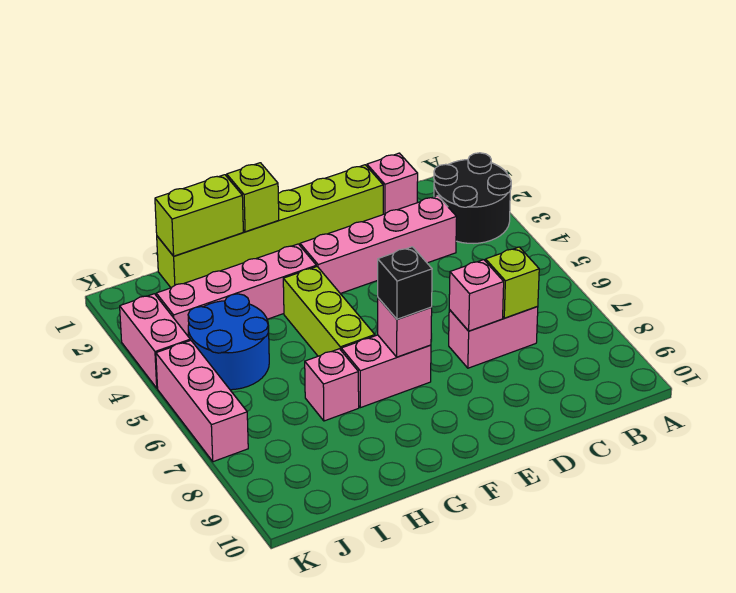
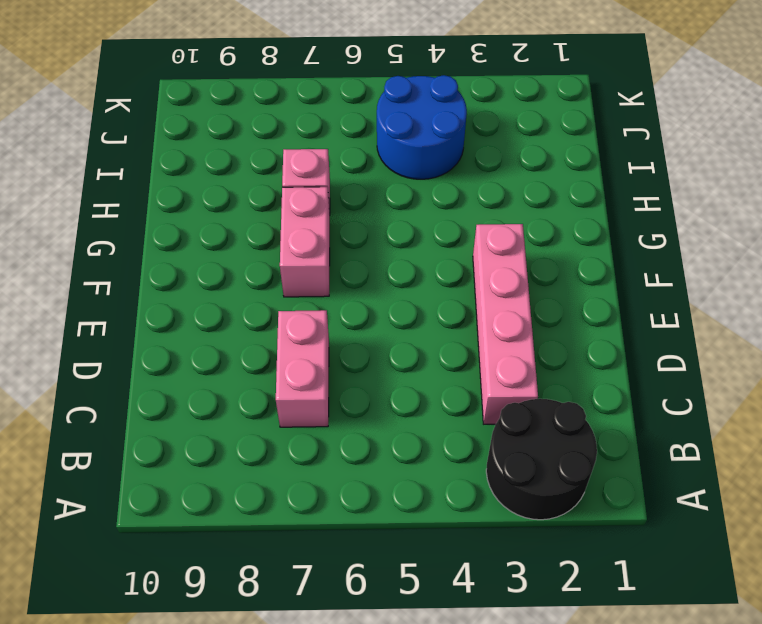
none -> pink 1x1 brick [367,153,418,214]
none -> lime 1x6 brick [157,165,383,288]
none -> pink 1x4 brick [156,244,316,337]

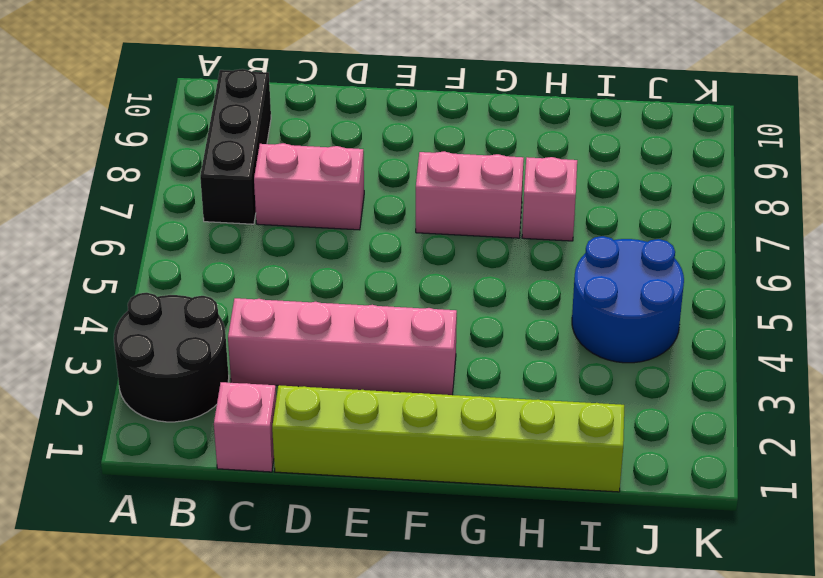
black 1x3 brick [200,69,271,224] -> none
none -> pink 1x4 brick [156,244,316,337]
none -> lime 1x3 brick [283,267,375,356]
none -> pink 1x2 brick [120,294,190,388]

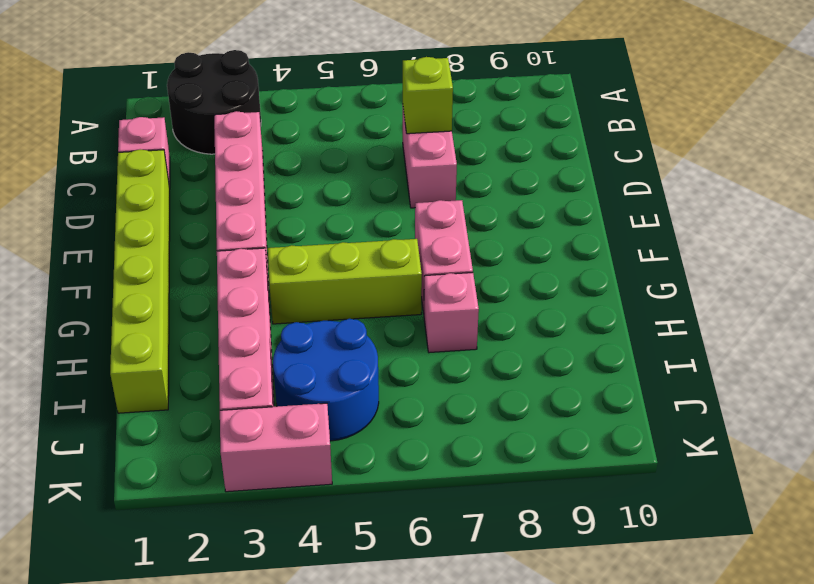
none -> pink 1x3 brick [156,340,248,462]
none -> pink 1x1 brick [449,260,504,331]
none -> pink 1x1 brick [378,298,432,357]

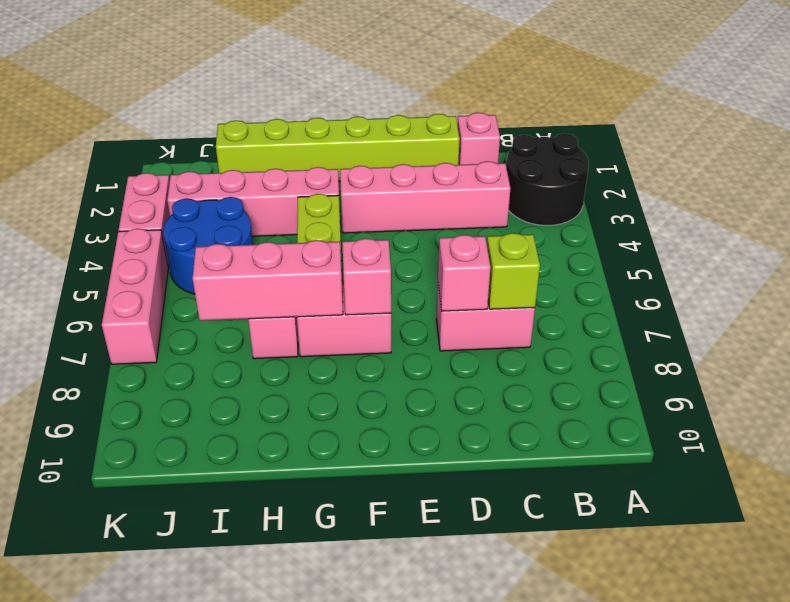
pink 1x3 brick [193,240,343,321] -> none
none -> lime 1x1 brick [227,163,279,232]
none -> lime 1x2 brick [155,175,243,256]
none -> black 1x1 brick [378,247,432,319]

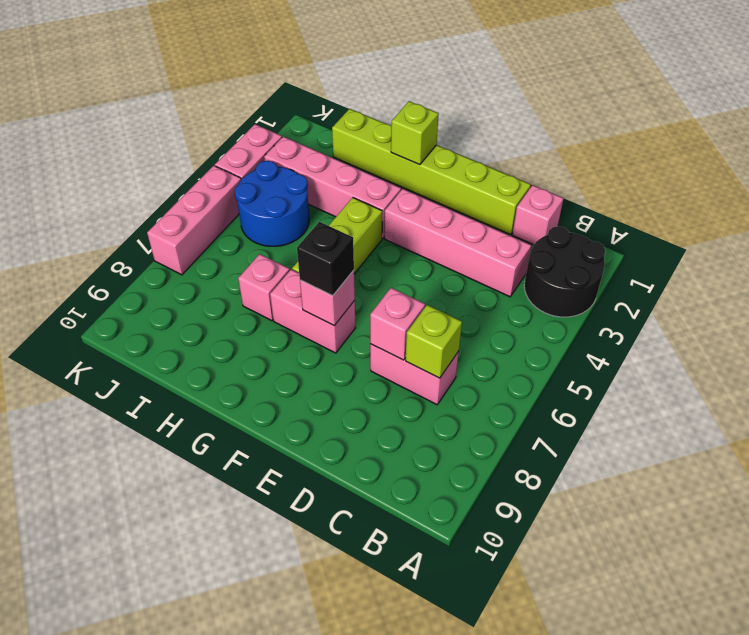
none -> lime 1x2 brick [155,175,243,256]

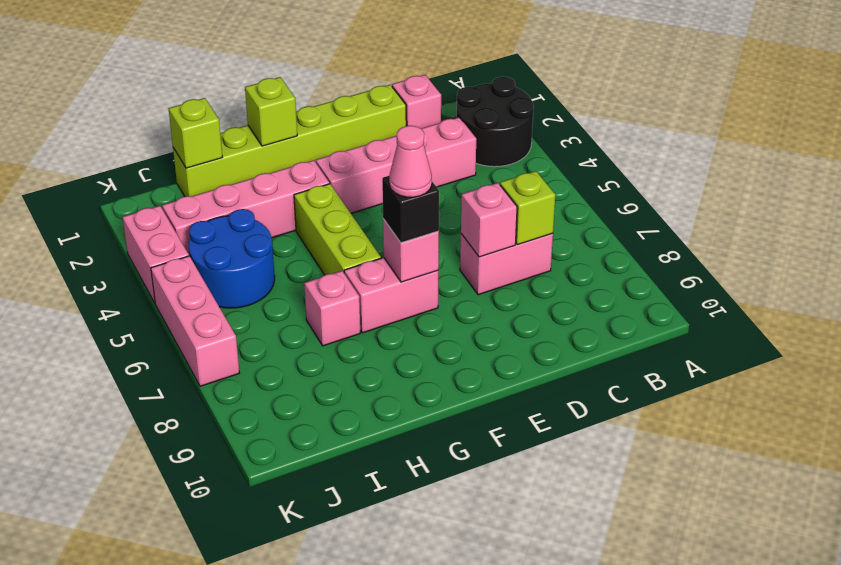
pink 1x1 cone [389,126,432,197] -> none
lime 1x1 brick [169,98,222,168] -> lime 1x2 brick [155,175,243,256]

